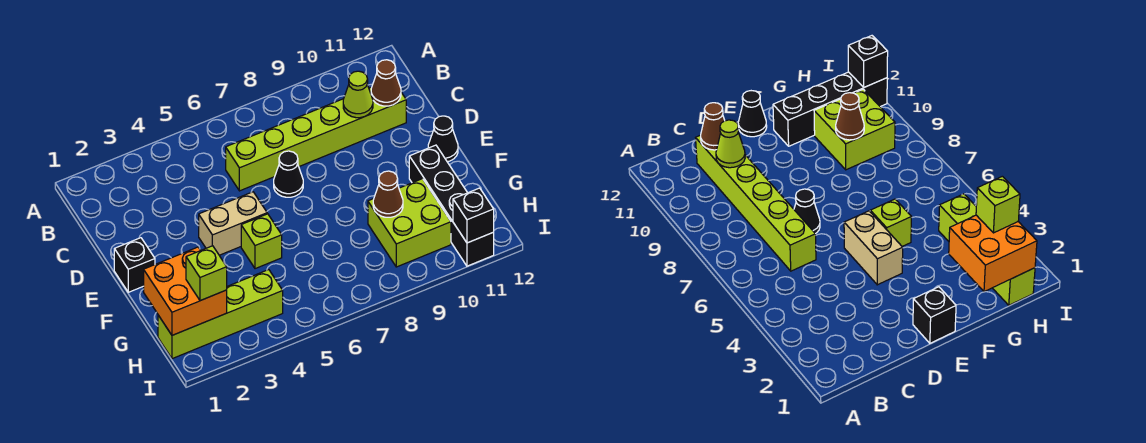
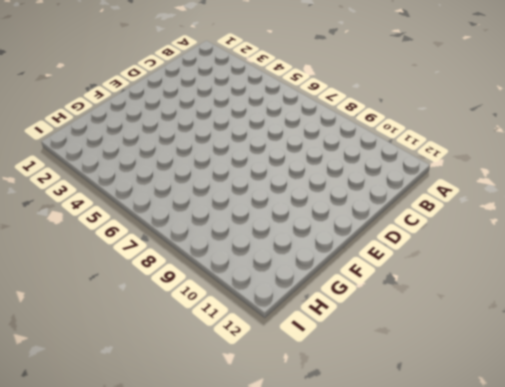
none -> lime 1x6 brick [226,87,406,191]
none -> black 1x1 cone [274,151,303,197]
none -> black 1x1 brick [114,238,155,292]

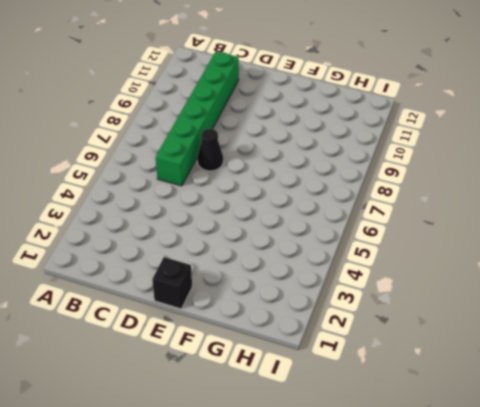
green 1x6 brick [156,52,239,186] -> lime 1x6 brick [226,87,406,191]
none -> tan 1x2 brick [199,192,267,255]
none -> black 1x1 cone [428,116,458,162]
none -> lime 1x1 brick [241,214,282,269]

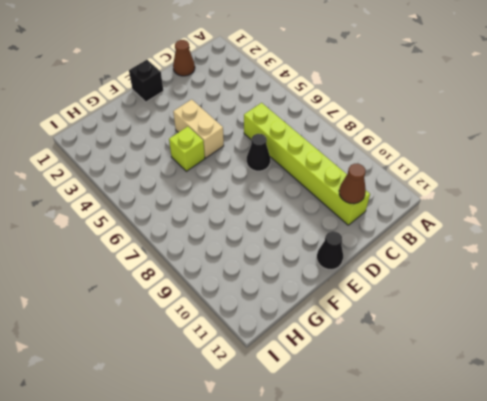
brown 1x1 cone [173,40,195,76] -> brown 1x1 cone moved to [373,171,403,217]
none -> black 1x4 brick [409,145,494,266]
none -> lime 2x2 brick [368,179,451,267]
none -> lime 1x4 brick [158,270,283,359]

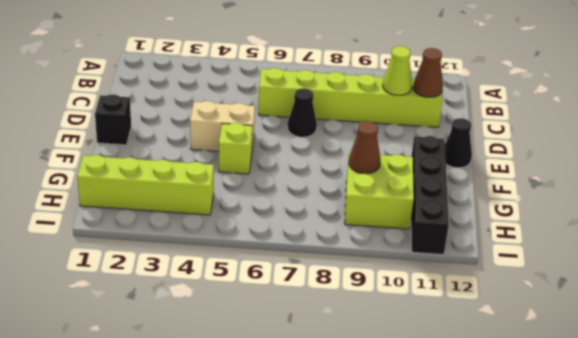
none -> orange 2x2 brick [144,247,227,335]
none -> black 1x1 brick [453,188,494,243]
none -> lime 1x1 brick [186,246,227,301]

